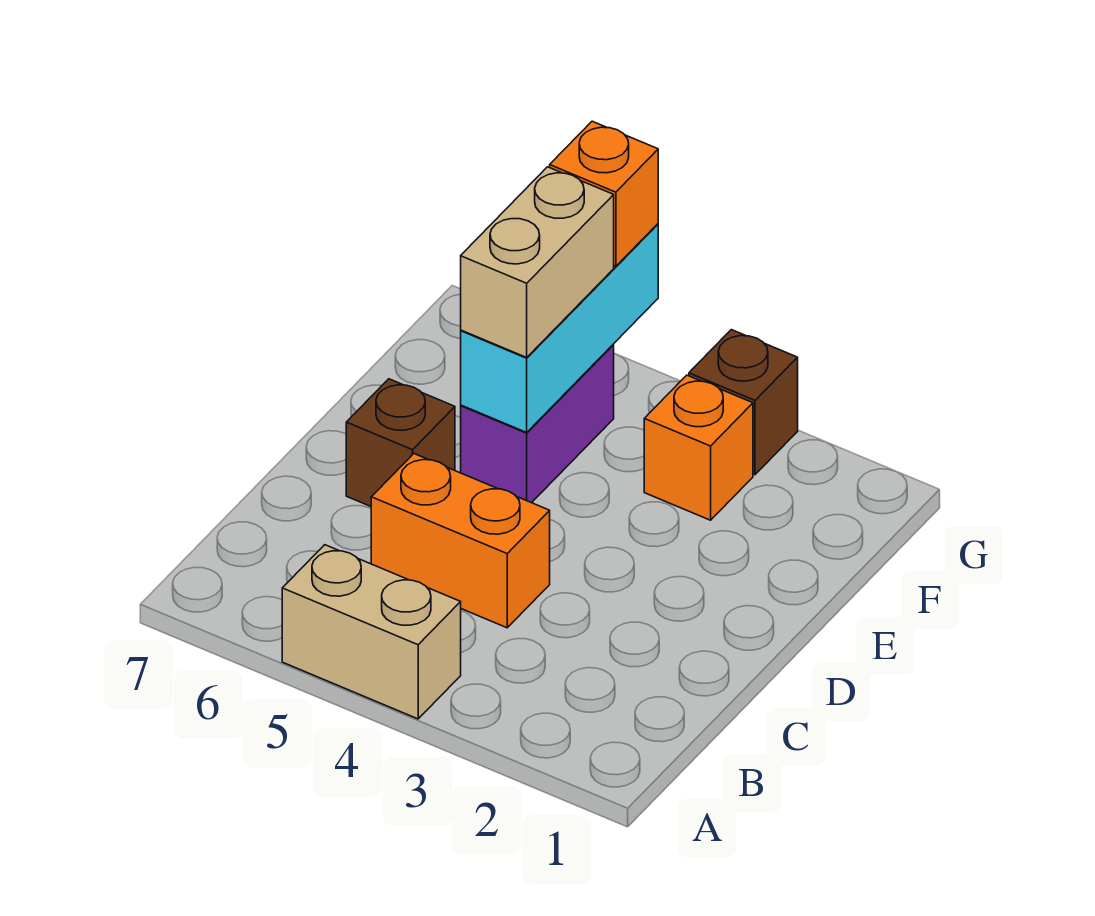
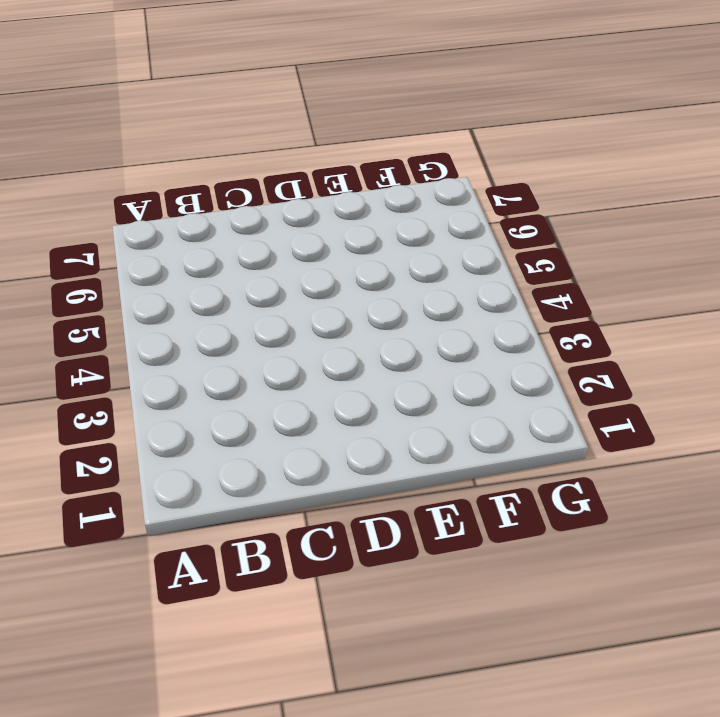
none -> tan 1x2 brick [282,545,461,719]
none -> orange 1x2 brick [371,454,550,628]

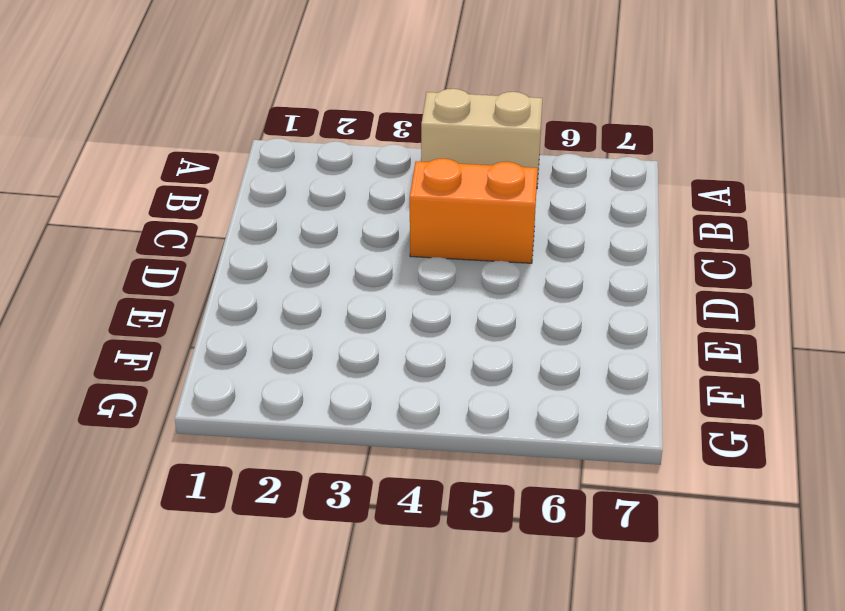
none -> brown 1x1 brick [346,379,455,506]
none -> purple 1x2 brick [461,345,614,503]

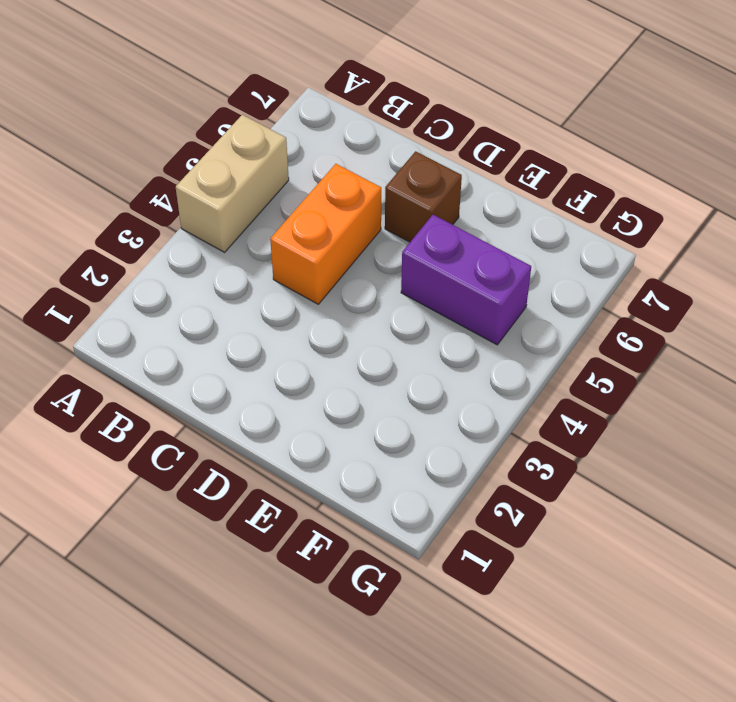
none -> orange 1x1 brick [644,375,753,520]
none -> brown 1x1 brick [689,330,798,475]

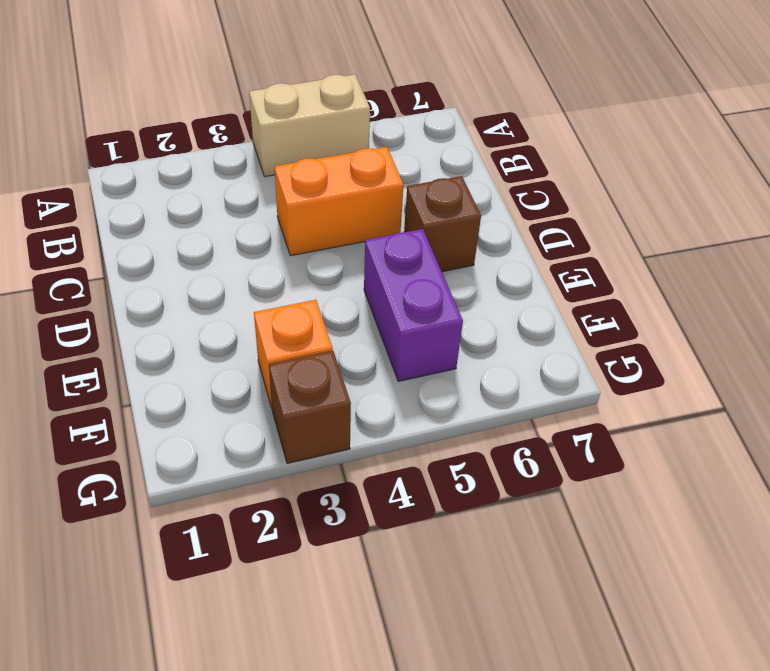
none -> cyan 1x3 brick [461,224,658,432]
none -> tan 1x2 brick [461,167,614,357]

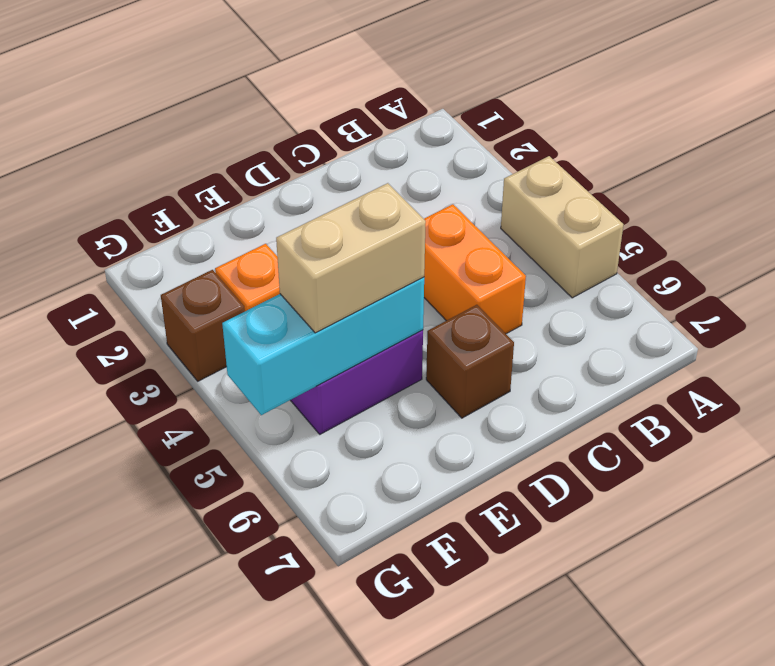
none -> orange 1x1 brick [550,121,658,266]

